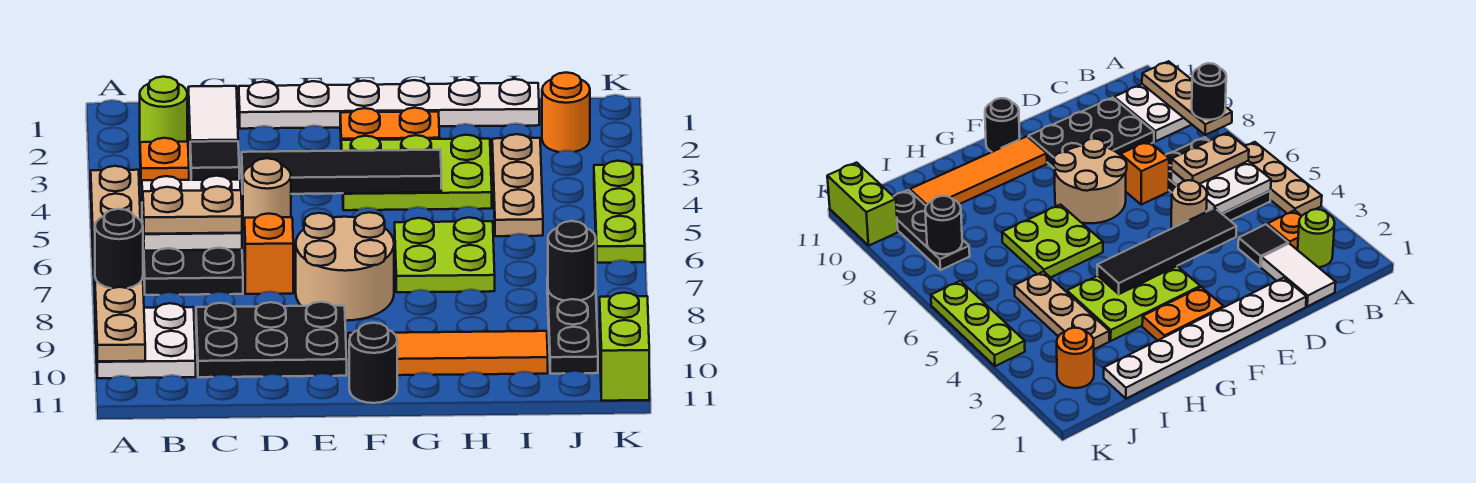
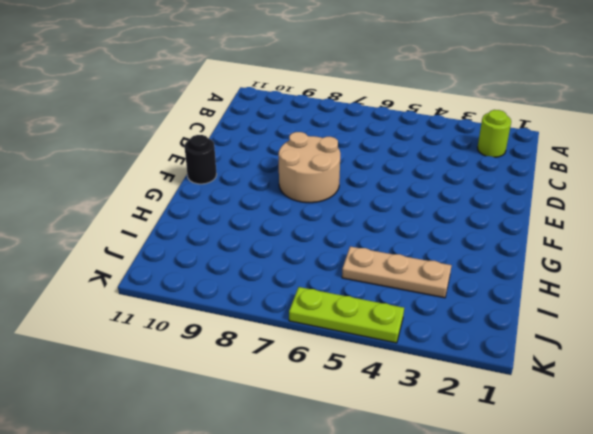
none -> tan 1x3 plate [91,166,140,268]
none -> white 2x2 plate [95,303,196,378]
none -> orange 1x1 plate [140,138,189,185]

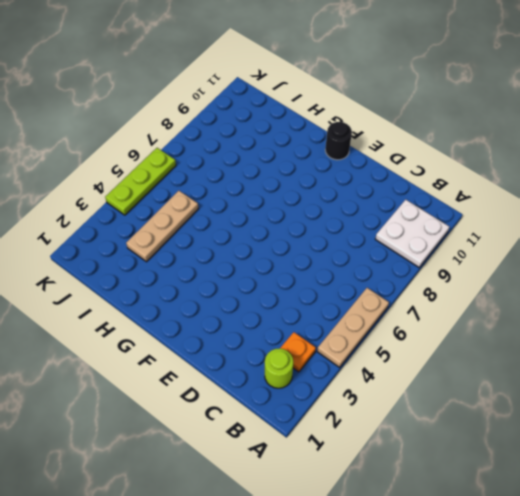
none -> black 2x3 plate [142,212,243,295]
none -> white 1x2 tile [188,86,238,142]
none -> black 1x1 tile [190,141,239,180]

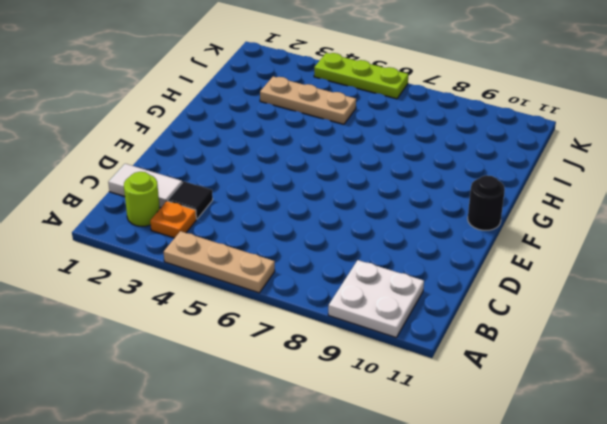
none -> black 2x3 plate [142,212,243,295]
none -> black 2x3 plate [196,302,347,377]
none -> white 1x6 plate [239,79,539,129]

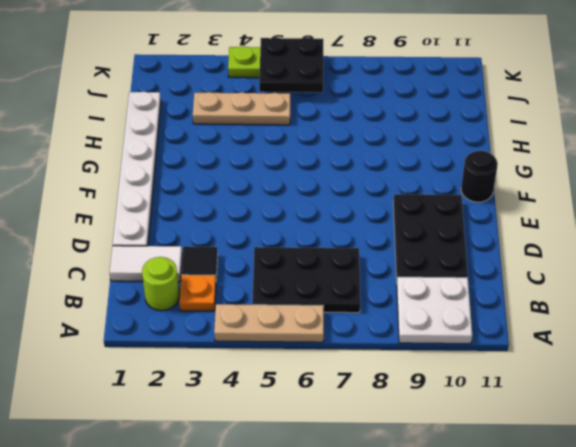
black 2x2 plate [259,37,323,92] -> none
none -> tan 1x1 round brick [243,158,291,230]
none -> orange 1x1 brick [245,213,293,294]
none -> tan 2x2 round brick [296,212,394,321]

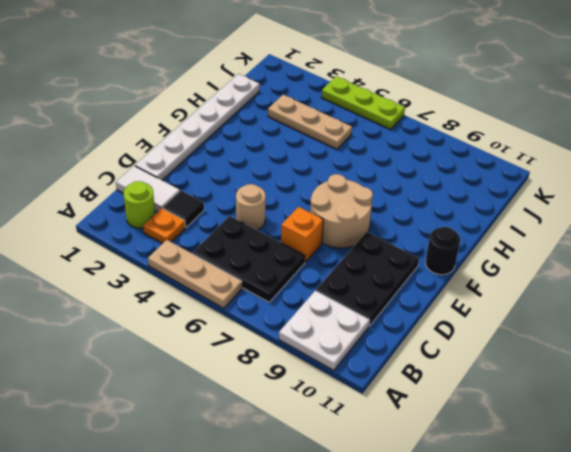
none -> orange 1x2 plate [340,108,440,140]
none -> lime 2x3 plate [341,135,492,210]
none -> orange 1x4 tile [348,331,548,375]

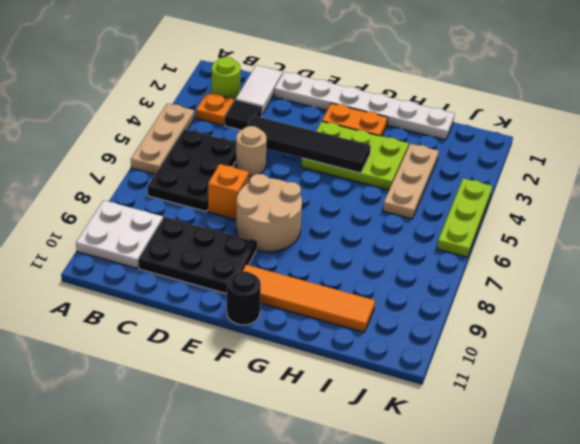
none -> lime 2x2 plate [395,218,495,292]
none -> orange 1x1 round brick [542,72,590,152]
none -> black 1x3 plate [547,276,598,374]

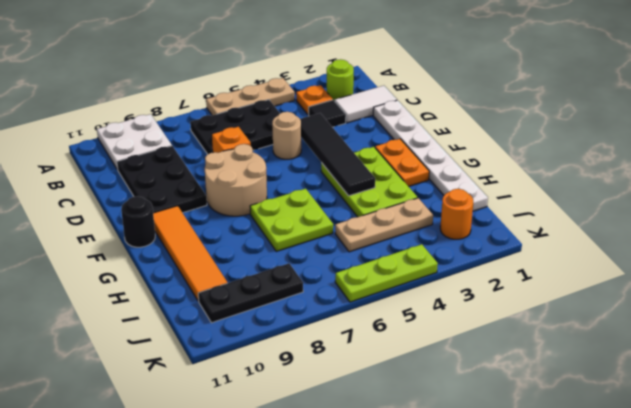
none -> lime 1x2 brick [600,293,649,401]
none -> tan 1x3 plate [95,277,145,361]
none -> white 2x2 plate [142,176,242,251]

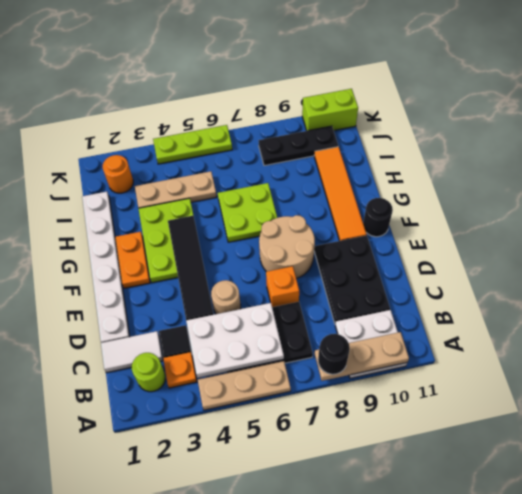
white 2x3 plate [186,303,284,378] -> white 2x2 plate [142,176,242,251]
none -> black 1x1 round brick [548,221,596,301]
none -> tan 1x2 plate [143,186,242,234]

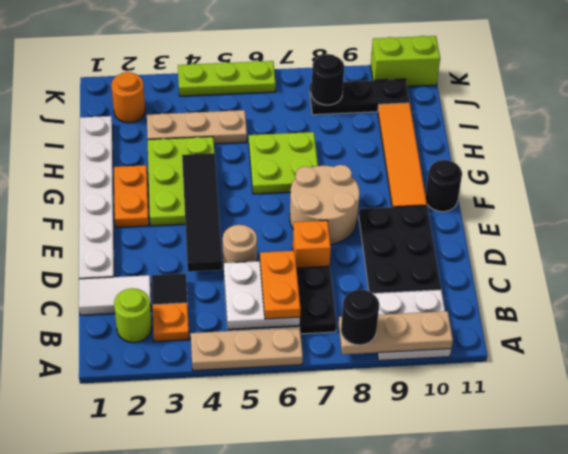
orange 1x2 plate [260,251,301,319] -> tan 1x2 plate [143,186,242,234]

